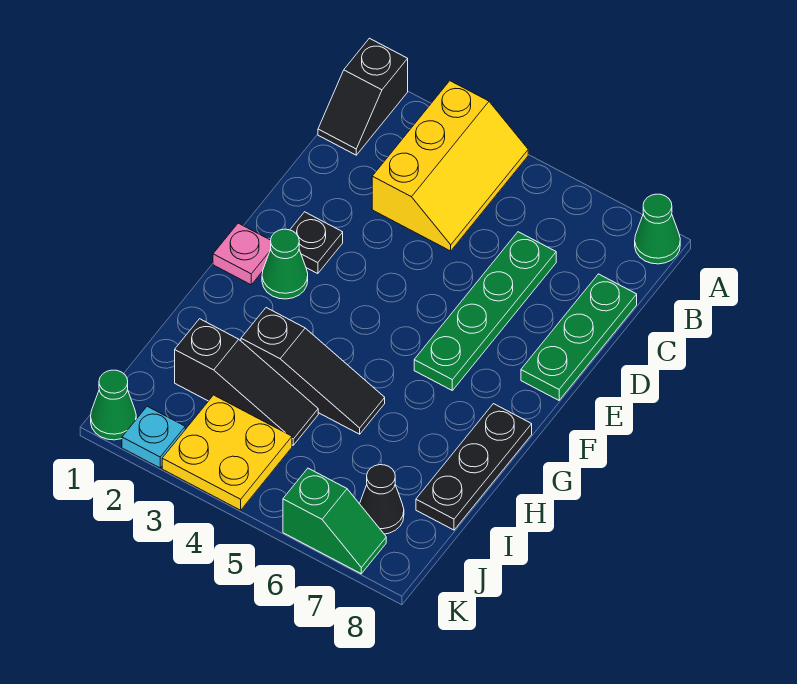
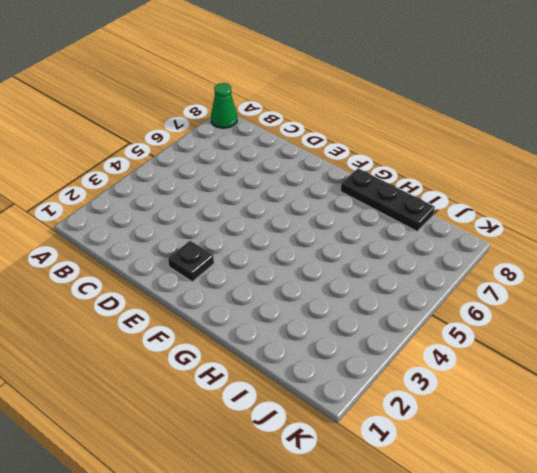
none -> black 1x2 slope [318,38,408,155]
none -> yellow 2x3 slope [372,81,528,251]
none -> green 1x4 plate [414,232,556,390]

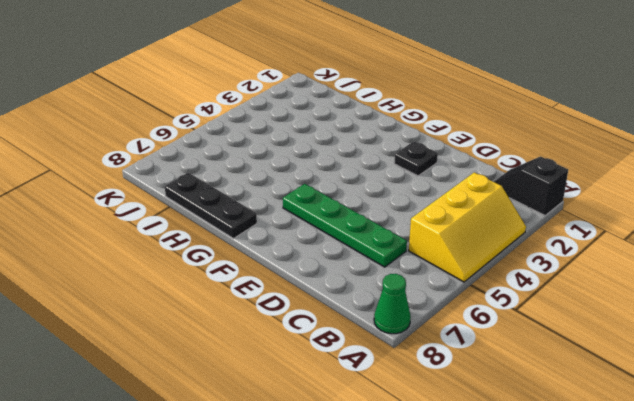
yellow 2x3 slope [409,172,526,282] -> yellow 2x3 slope turned to [372,81,528,251]
none -> green 1x3 plate [521,274,637,400]
none -> pink 1x1 plate [213,223,271,285]
none -> green 1x1 cone [262,229,308,299]

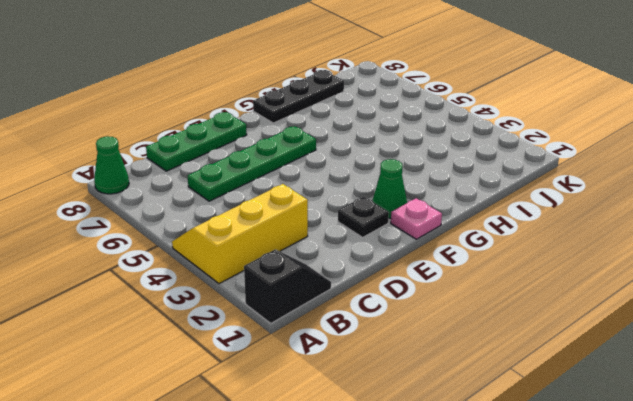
none -> black 1x3 slope [241,308,385,434]
none -> black 1x3 slope [175,319,318,445]
none -> yellow 2x2 plate [162,395,292,510]

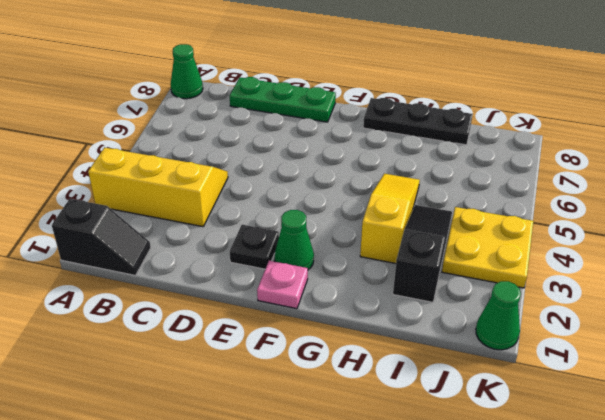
yellow 1x3 slope [360,174,420,263] -> black 1x3 slope [241,308,385,434]
none -> green 1x4 plate [414,232,556,390]
none -> black 1x1 cone [360,465,404,534]
none -> cyan 1x1 plate [122,406,185,468]

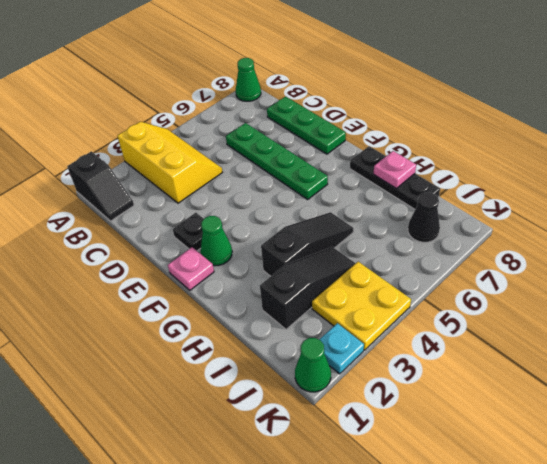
pink 1x1 plate [373,151,416,188] -> none
none -> green 1x2 slope [283,468,386,574]

